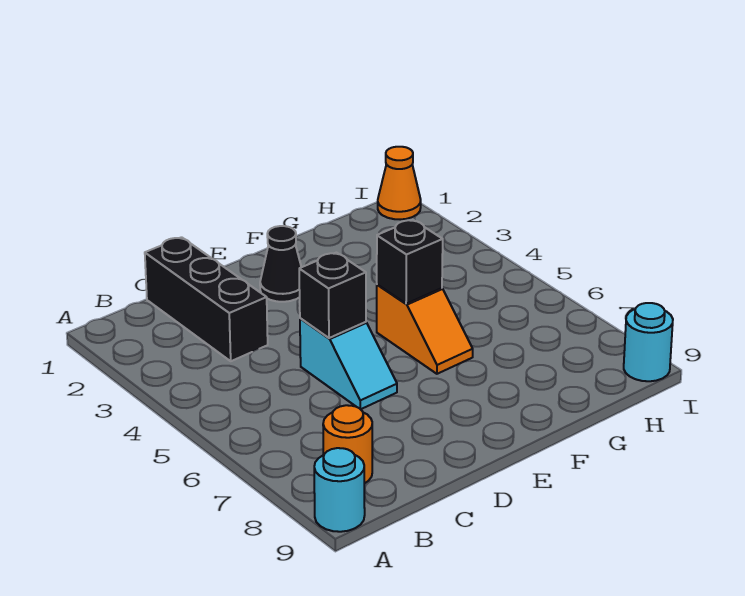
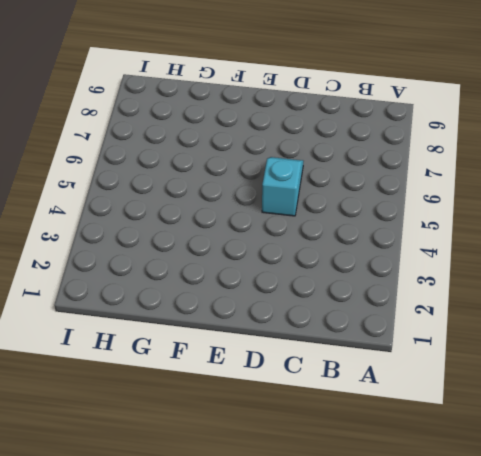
none -> cyan 1x1 round brick [314,448,365,532]
none -> orange 1x1 round brick [323,405,372,484]

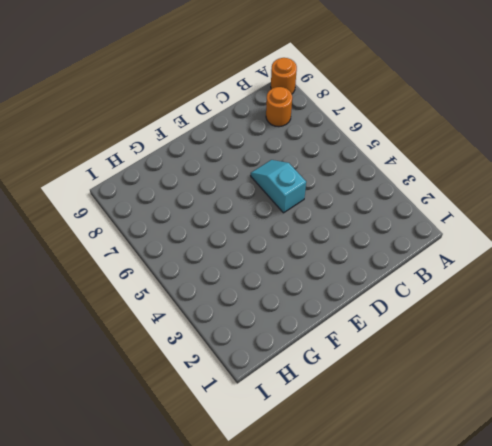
orange 1x1 round brick [271,58,297,94] -> cyan 1x1 round brick [314,448,365,532]
none -> black 1x3 brick [145,237,268,361]
none -> black 1x1 cone [260,226,301,302]

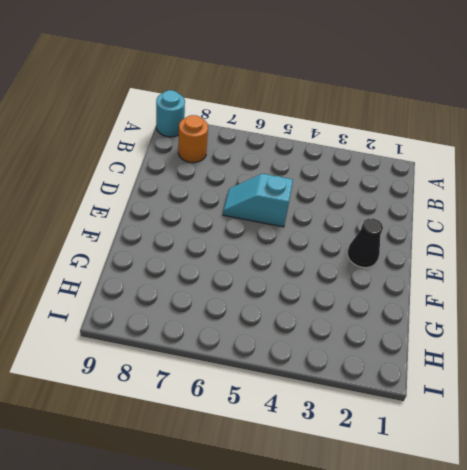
none -> black 1x3 brick [145,237,268,361]
none -> orange 1x2 slope [377,285,473,374]

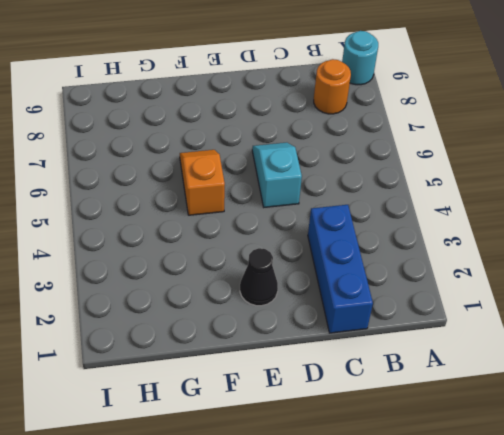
blue 1x3 brick [308,205,373,333] -> black 1x3 brick [145,237,268,361]
none -> orange 1x1 cone [378,147,421,220]
none -> cyan 1x1 round brick [624,303,673,381]

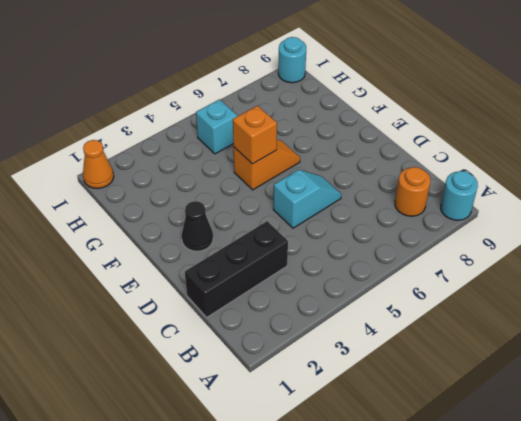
orange 1x1 brick [233,106,277,164] -> black 1x1 brick [377,220,443,304]
cyan 1x1 brick [196,99,237,154] -> none
none -> black 1x1 brick [299,253,366,338]

